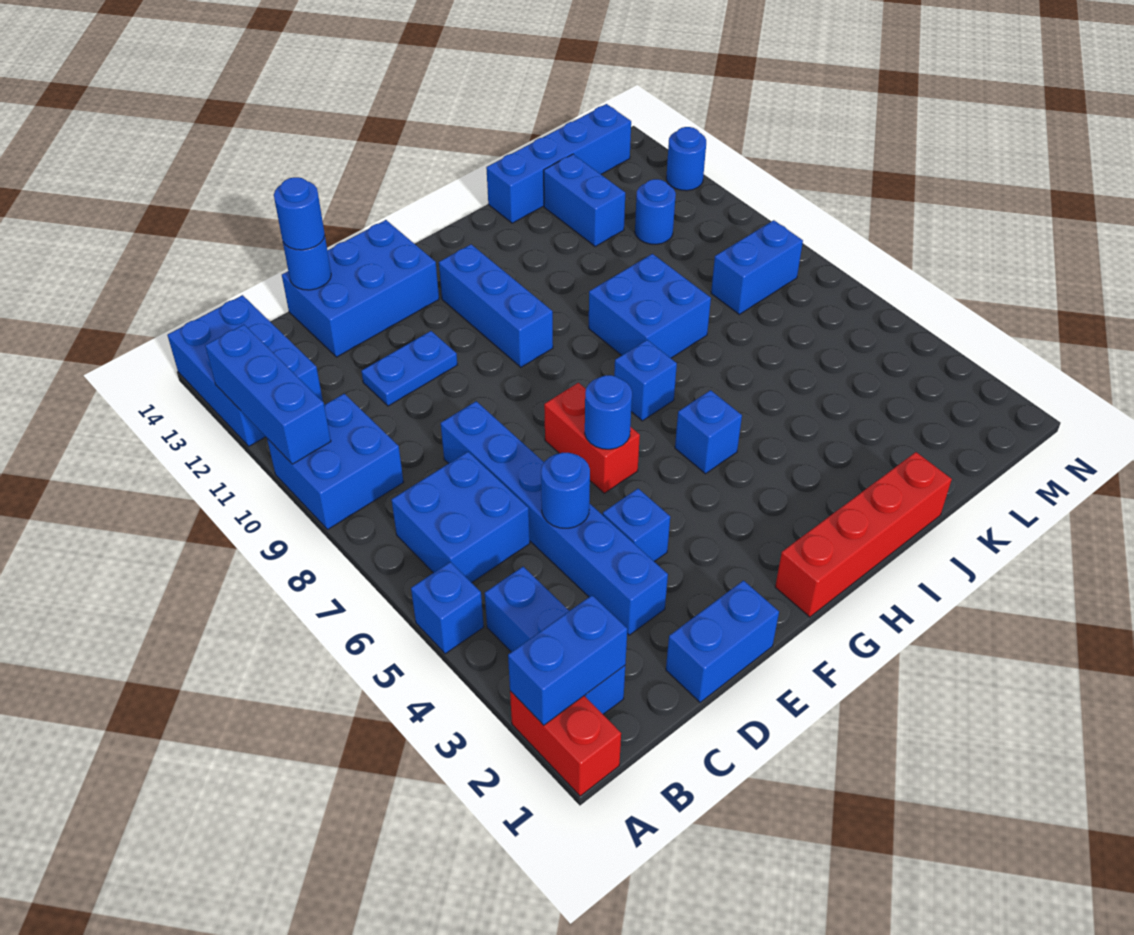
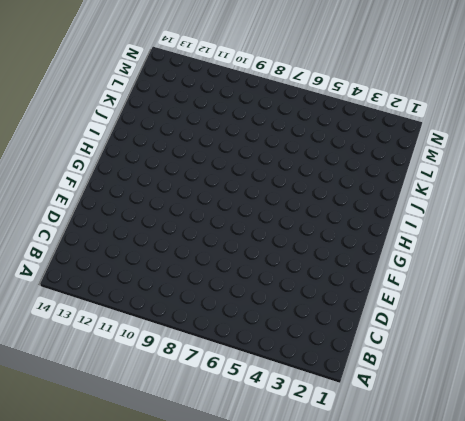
none -> red 1x2 brick [510,691,621,796]
none -> blue 1x1 brick [411,562,484,654]
none -> blue 2x2 brick [267,394,404,529]

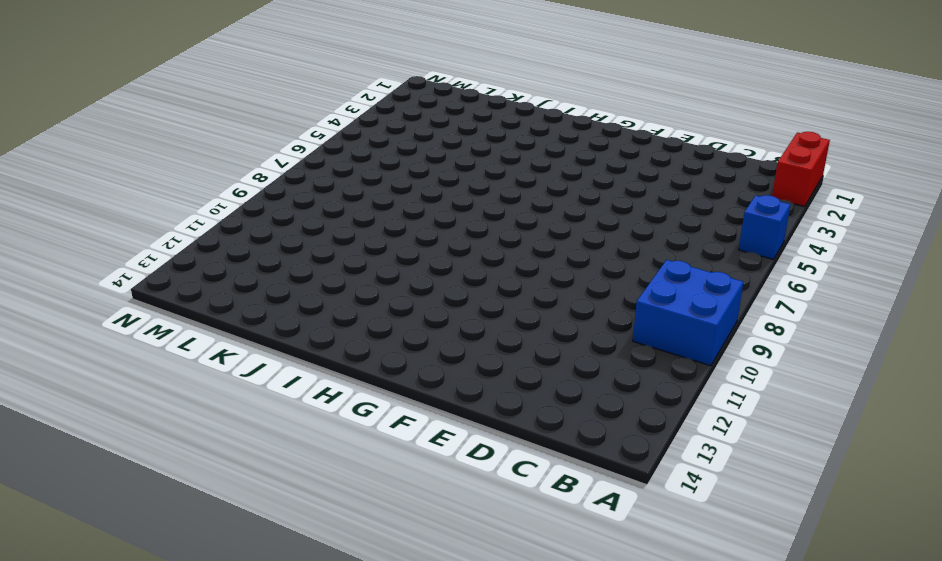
none -> blue 2x3 brick [167,295,323,446]
none -> blue 1x3 brick [485,567,625,714]
none -> blue 2x2 brick [392,452,530,583]

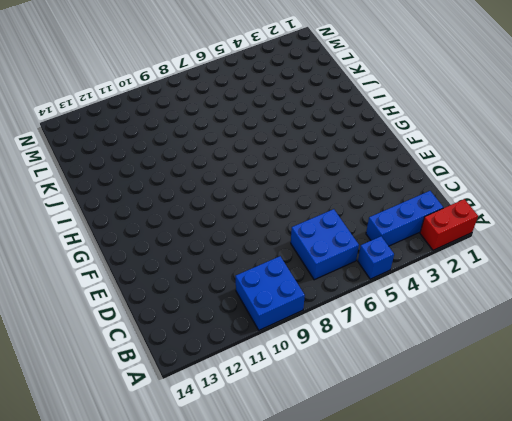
none -> blue 2x3 brick [167,295,323,446]
none -> blue 1x2 brick [666,581,779,702]
none -> blue 1x6 brick [441,401,668,635]

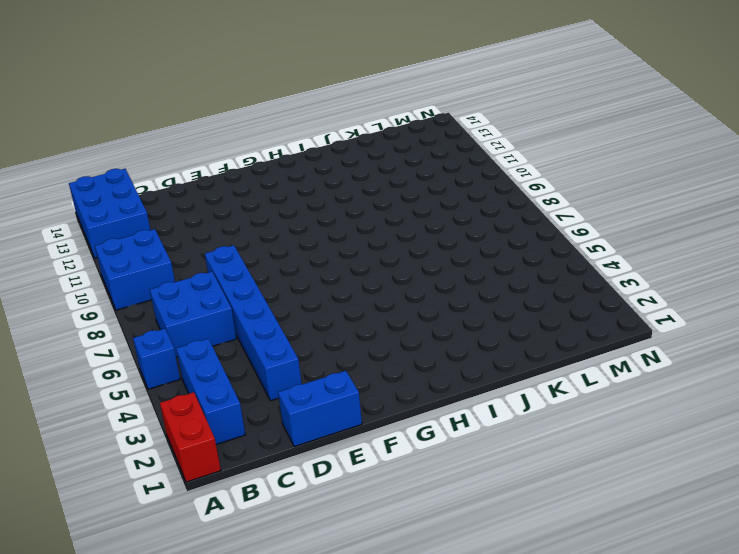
none -> blue 1x2 plate [361,331,457,406]
none -> blue 2x3 brick [282,220,439,357]
none -> blue 1x1 brick [603,489,670,562]

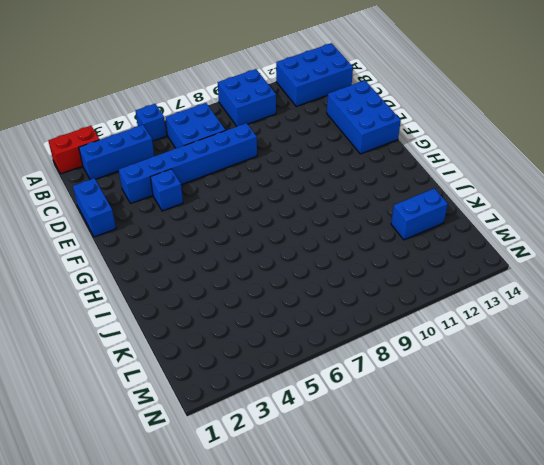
none -> blue 1x2 plate [361,331,457,406]
none -> red 1x2 brick [544,383,640,493]
none -> red 1x4 brick [775,452,952,617]

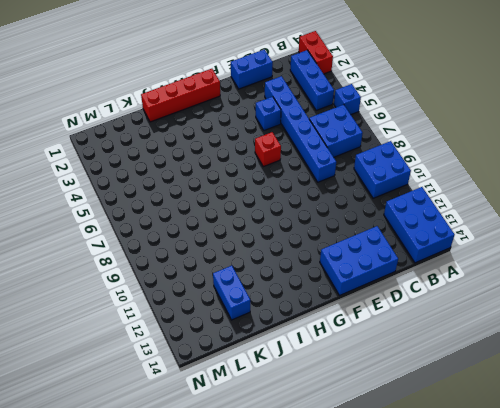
red 1x1 brick [255,132,281,167] -> red 1x2 brick [544,383,640,493]
none -> blue 1x2 plate [361,331,457,406]
none -> blue 1x3 brick [439,244,553,367]
none -> blue 1x1 brick [675,390,742,474]

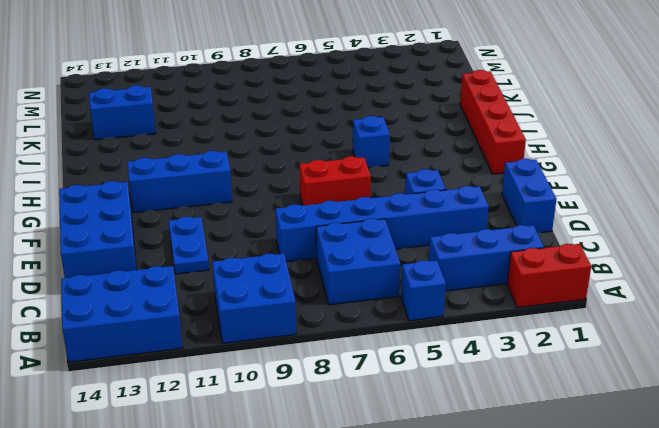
none -> blue 1x1 brick [614,340,677,421]
none -> blue 2x2 brick [589,254,711,358]
none -> blue 1x4 brick [486,104,631,223]

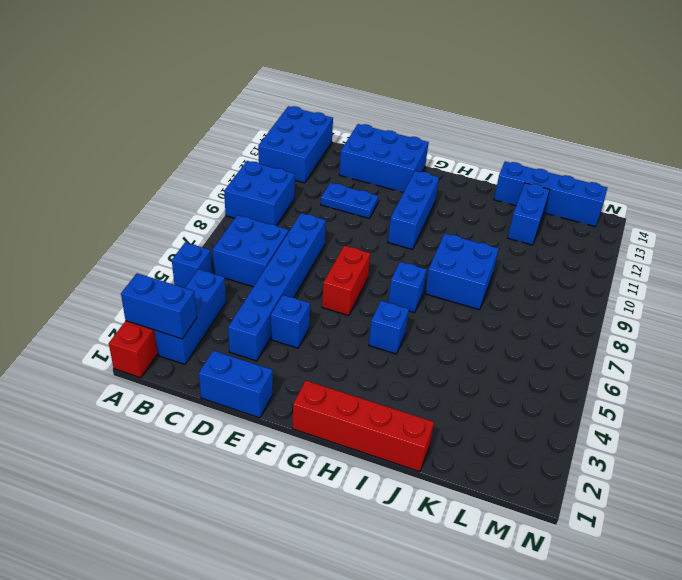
none -> blue 1x2 brick [711,220,803,314]
none -> blue 1x1 round brick [635,179,676,244]
none -> blue 1x1 round brick [666,127,706,191]

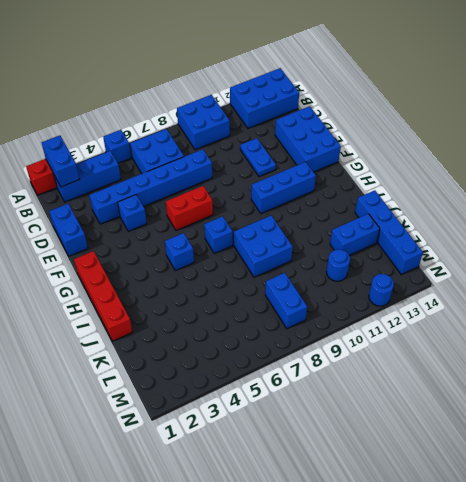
none -> blue 1x3 brick [205,325,331,464]
none -> blue 1x1 round brick [541,453,590,528]
none -> blue 1x1 round brick [283,236,331,290]

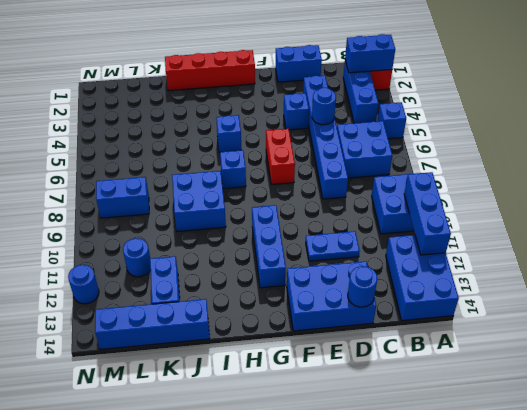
none -> blue 1x1 round brick [585,375,632,449]
none -> blue 1x1 round brick [274,177,325,250]

